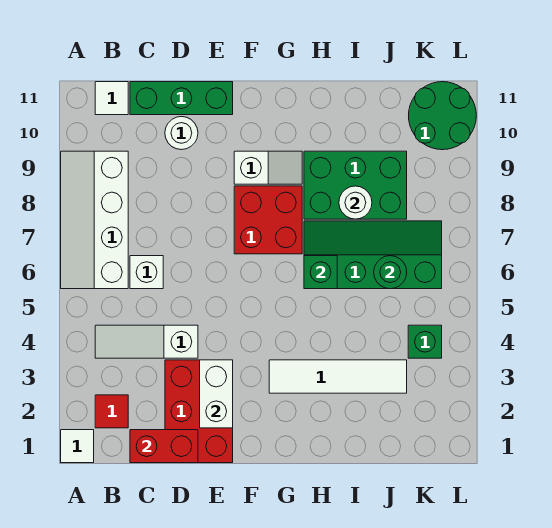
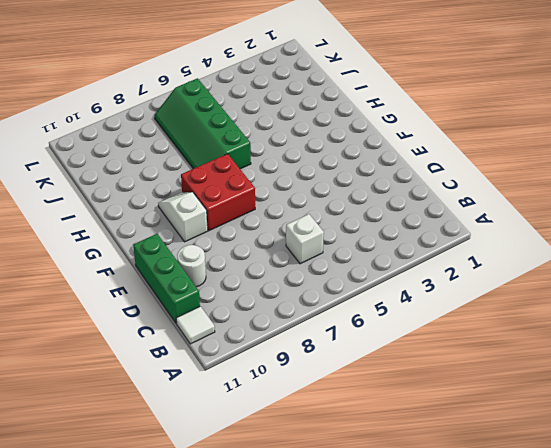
none -> white 1x1 tile [61,430,94,463]
none -> white 2x4 slope [61,151,128,289]
none -> red 1x1 tile [95,395,128,428]

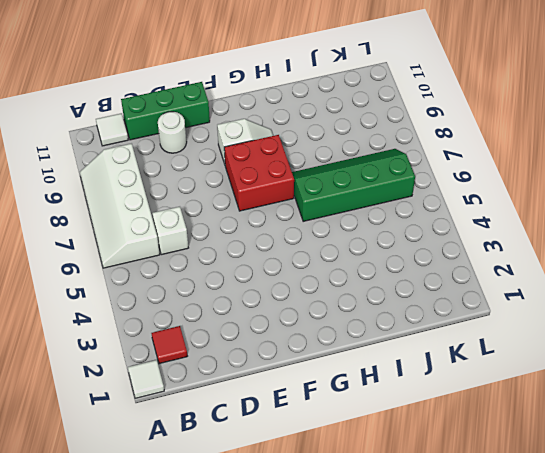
none -> white 1x3 slope [95,325,198,358]
none -> red 2x3 brick [165,360,233,463]
none -> white 1x4 tile [269,360,407,393]

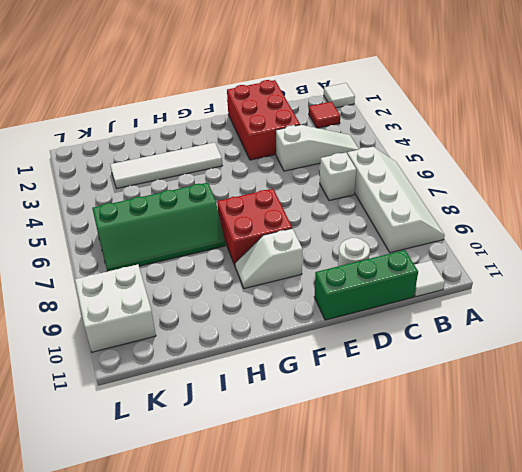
white 2x2 brick [75,265,156,352] -> green 2x2 round brick [409,82,476,150]
none -> green 2x3 brick [304,151,407,219]
none -> green 1x1 brick [408,325,442,358]
none -> red 1x2 brick [130,430,198,463]

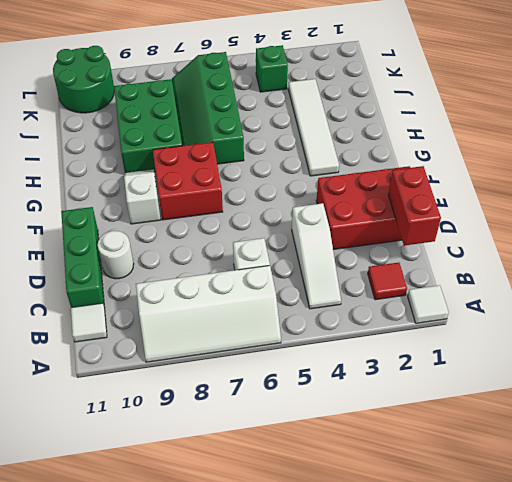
none -> white 1x2 brick [200,360,233,428]
none -> green 1x1 brick [304,256,337,289]
none -> white 1x1 round brick [339,186,372,219]

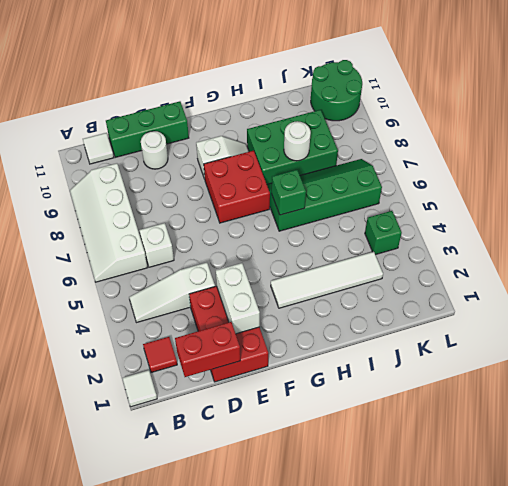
none -> green 1x1 round brick [374,256,407,289]

